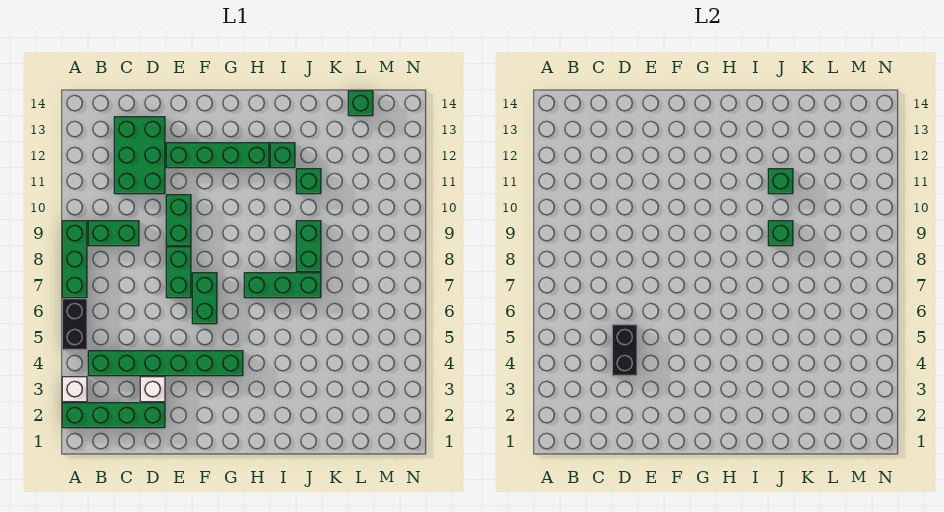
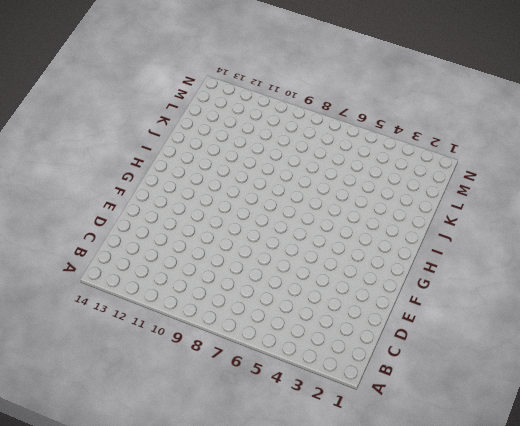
none -> green 1x4 brick [62,403,165,428]
none -> white 1x1 brick [62,377,87,402]
none -> black 1x2 brick [62,299,87,350]

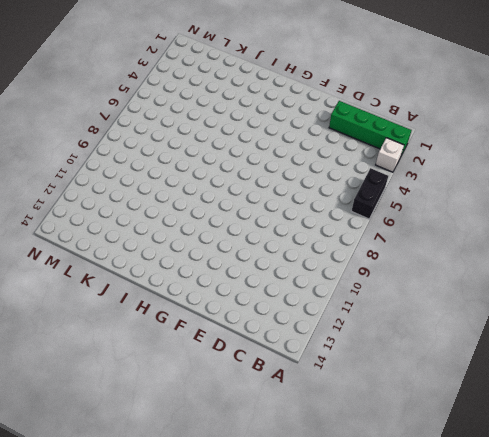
none -> green 1x3 brick [62,221,87,298]
none -> green 1x6 brick [88,351,243,376]
none -> green 1x2 brick [88,221,139,246]

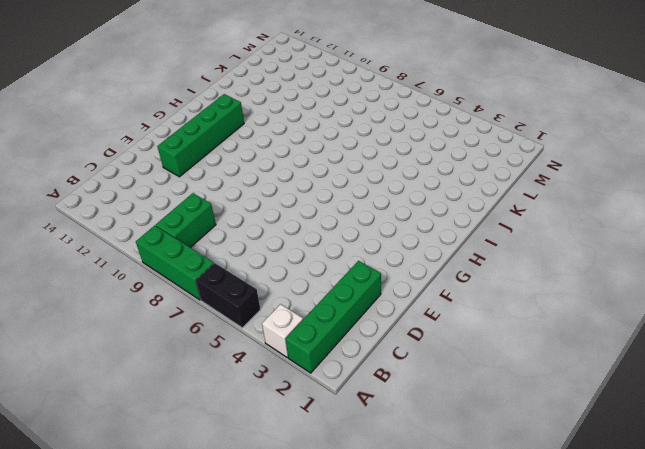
none -> green 1x6 brick [88,351,243,376]
none -> green 2x3 brick [114,117,165,194]
none -> white 1x1 brick [140,377,165,402]

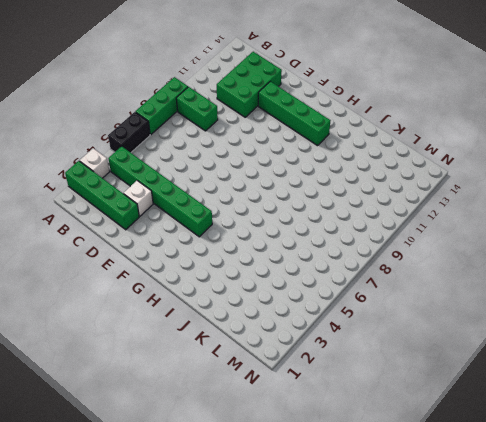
none -> green 1x2 brick [166,247,191,298]
none -> green 1x2 brick [166,195,191,246]
none -> green 1x2 brick [192,273,217,324]

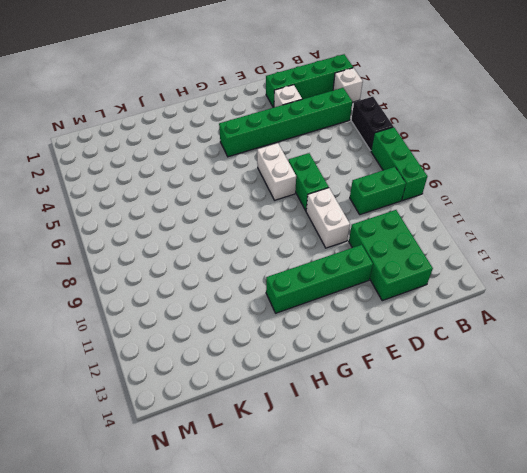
white 1x2 brick [306,188,350,248] -> green 1x2 brick [166,195,191,246]
white 1x2 brick [257,143,296,200] -> green 1x2 brick [192,273,217,324]
none -> green 1x3 brick [244,273,321,298]
none -> green 1x1 brick [270,143,295,168]
none -> green 1x2 brick [296,221,321,272]

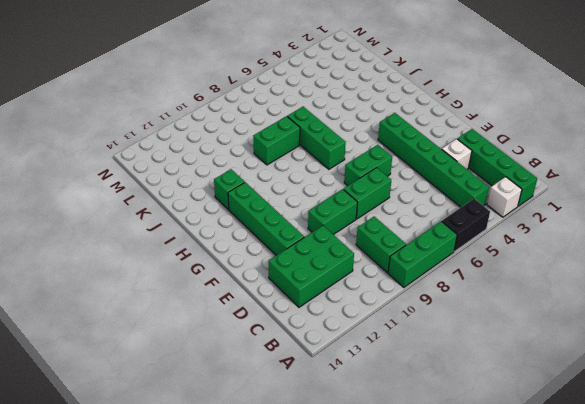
none -> green 1x1 brick [296,169,321,194]
none -> green 1x1 brick [348,91,373,116]
none -> black 1x2 brick [612,325,637,376]

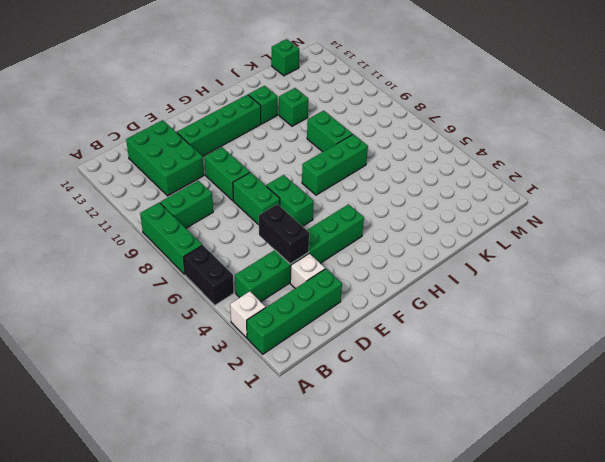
none -> green 1x1 brick [768,221,793,246]
none -> green 1x1 brick [768,169,793,194]

